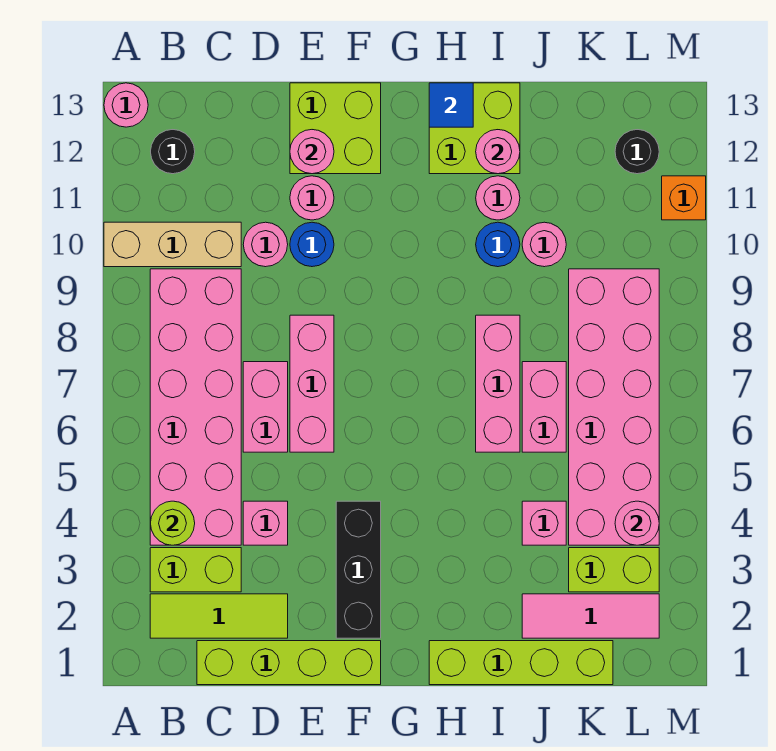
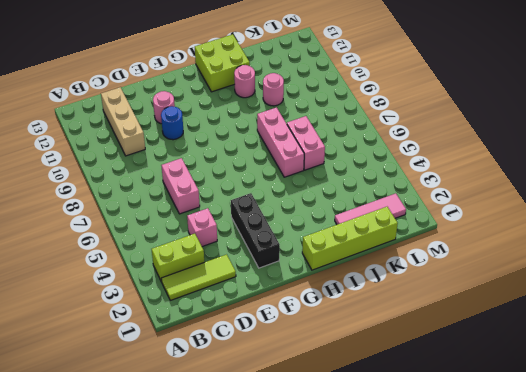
tan 1x3 brick [101,87,145,156] -> tan 1x3 brick turned to [104,222,241,267]
none -> pink 1x1 round brick [104,83,148,127]
none -> pink 2x6 brick [150,269,241,545]
none -> black 1x1 round brick [151,130,195,174]
none -> lime 1x4 brick [197,641,381,685]

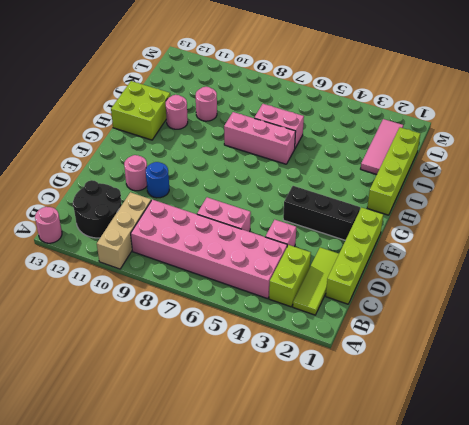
black 2x2 round brick [73,180,122,238] -> black 1x1 round brick [151,130,195,174]
none -> pink 1x1 round brick [243,222,288,267]
none -> pink 1x3 brick [290,315,334,452]
none -> lime 2x2 brick [290,83,381,174]
none -> blue 1x1 round brick [476,222,520,267]

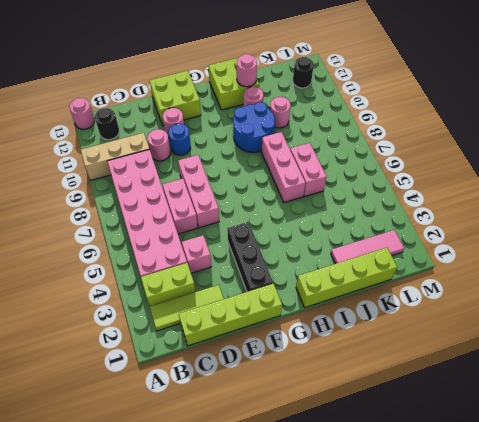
blue 2x2 round brick [233,102,275,153] -> blue 1x1 round brick [476,222,520,267]
none -> pink 1x1 brick [522,501,566,545]
none -> lime 1x2 brick [569,548,659,592]
none -> pink 2x6 brick [569,269,659,545]
none -> orange 1x1 brick [662,176,706,220]

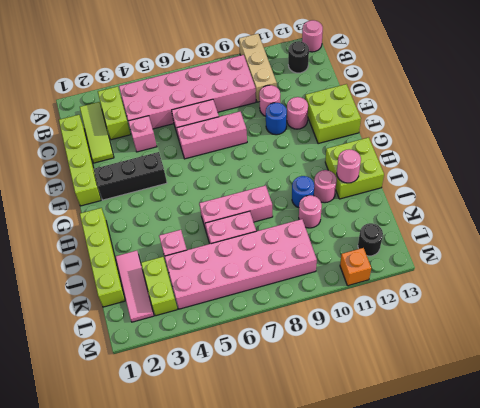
none -> lime 1x1 round brick [150,501,195,545]
none -> pink 1x1 round brick [290,130,334,174]
none -> blue 1x1 tile [429,83,473,127]
none -> pink 1x1 round brick [615,501,659,545]

